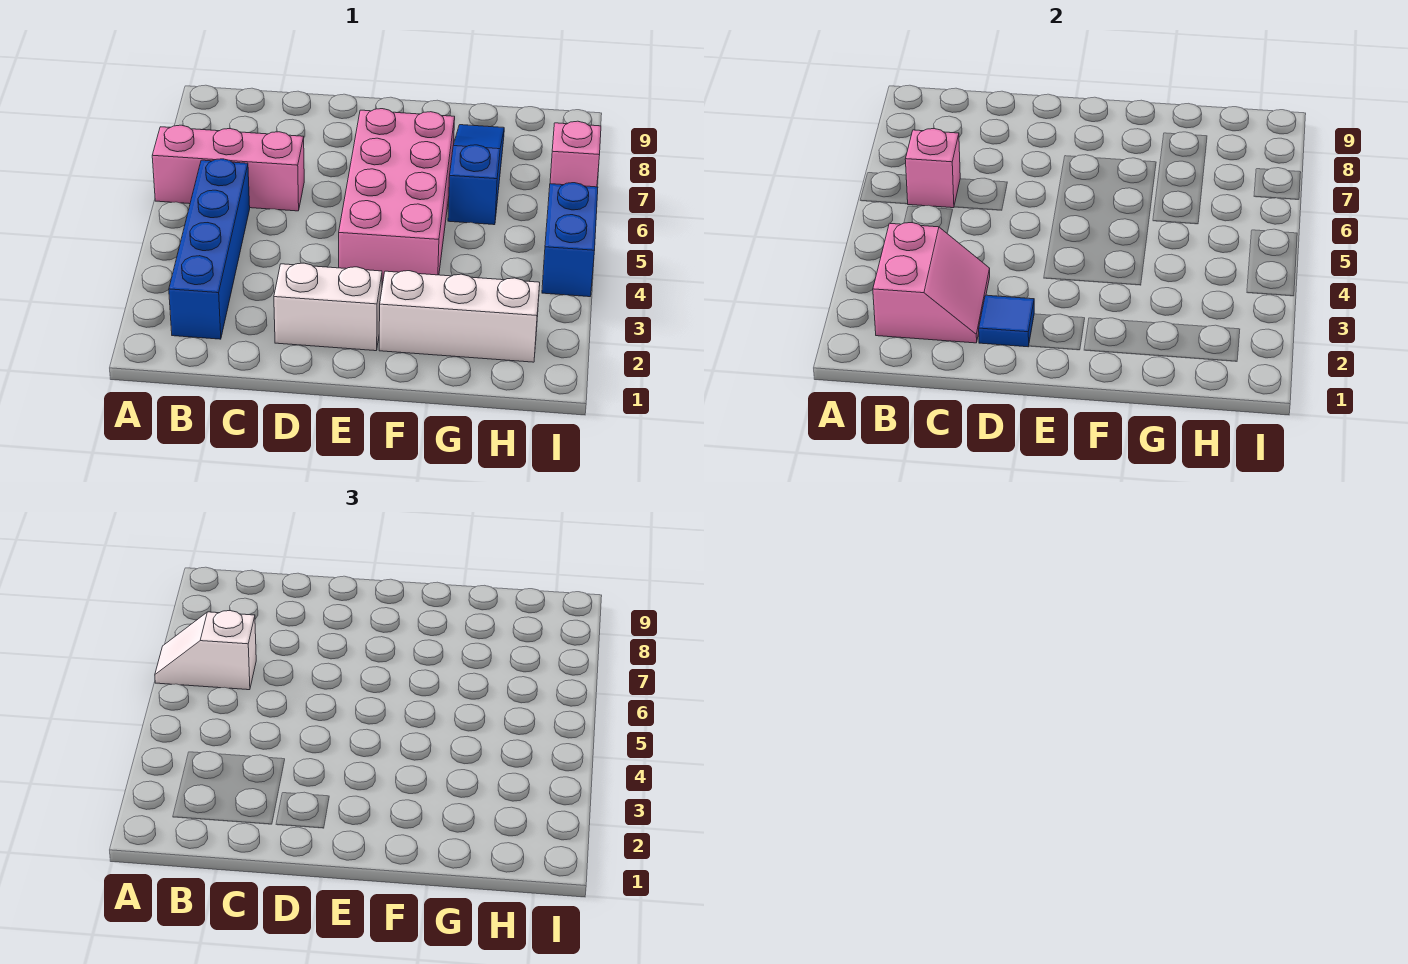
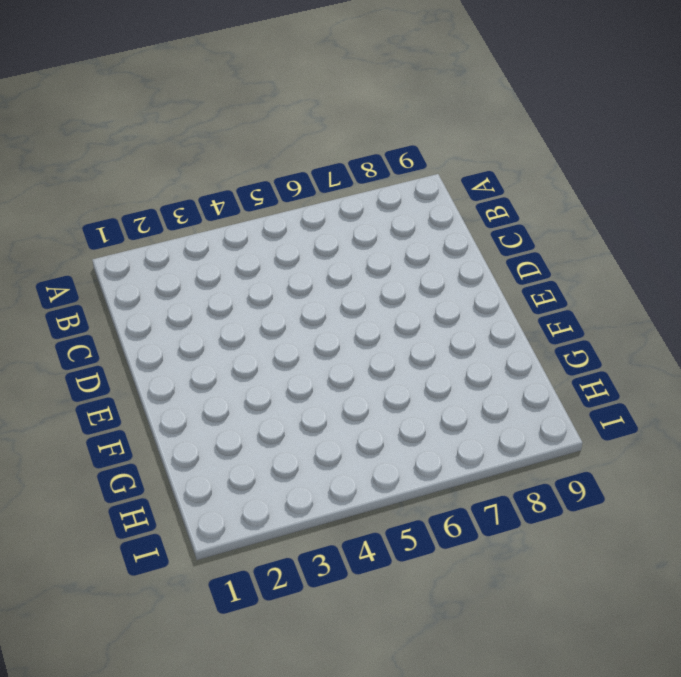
none -> pink 1x3 brick [152,125,304,211]
none -> blue 1x4 brick [169,159,250,339]
none -> white 1x2 brick [274,263,382,351]

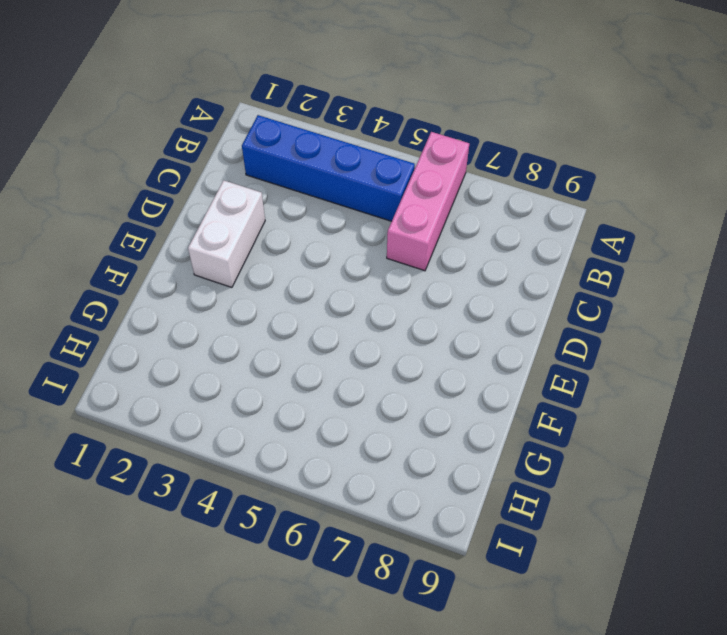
none -> pink 2x4 brick [339,109,455,282]
none -> white 1x3 brick [379,271,540,362]
none -> blue 1x3 slope [448,125,504,225]

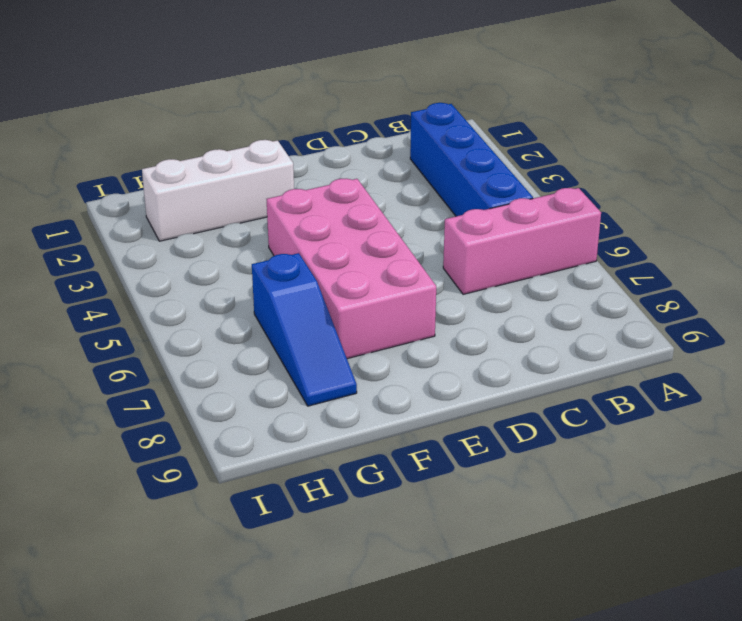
none -> white 1x2 brick [274,263,382,351]
none -> blue 1x2 brick [542,183,598,297]
none -> pink 1x1 brick [550,121,601,187]

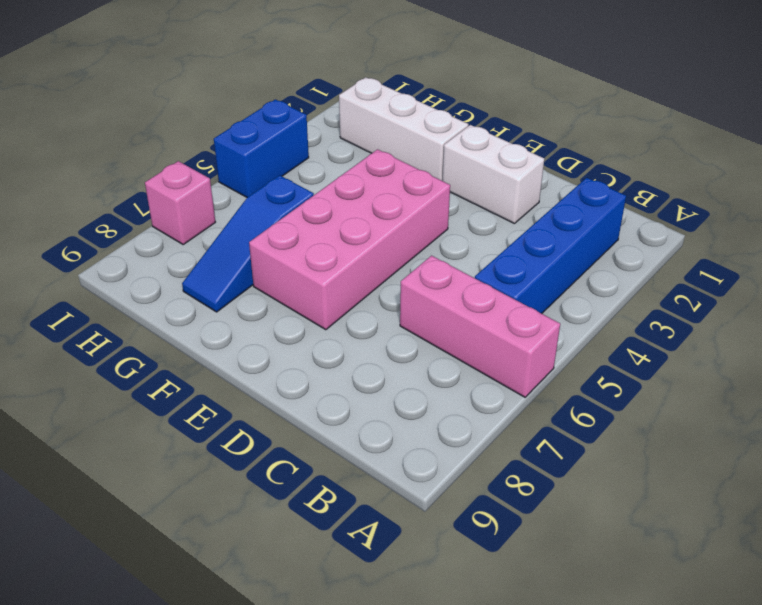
none -> pink 2x2 slope [873,223,990,343]
none -> pink 1x1 brick [905,129,960,208]
none -> blue 1x1 tile [979,295,1034,347]

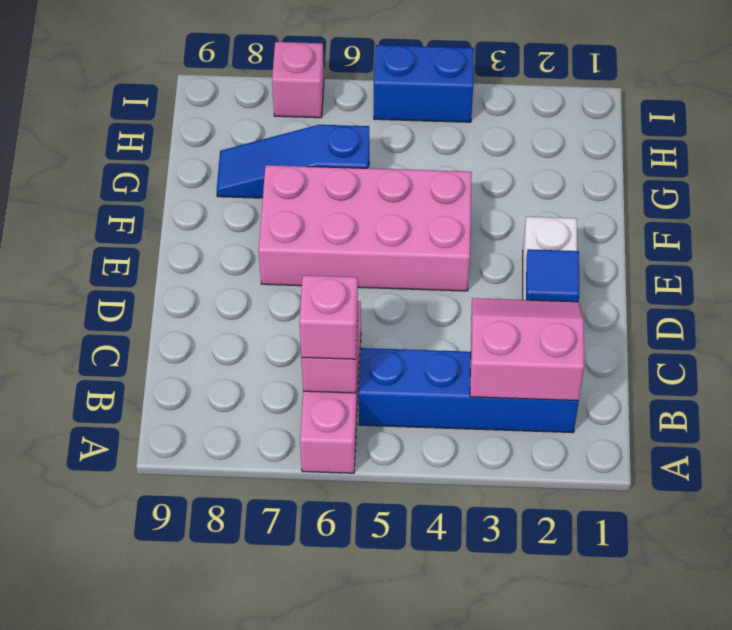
pink 1x1 brick [299,275,358,359] -> white 1x2 slope [155,611,256,690]
none -> white 1x3 brick [379,271,540,362]

